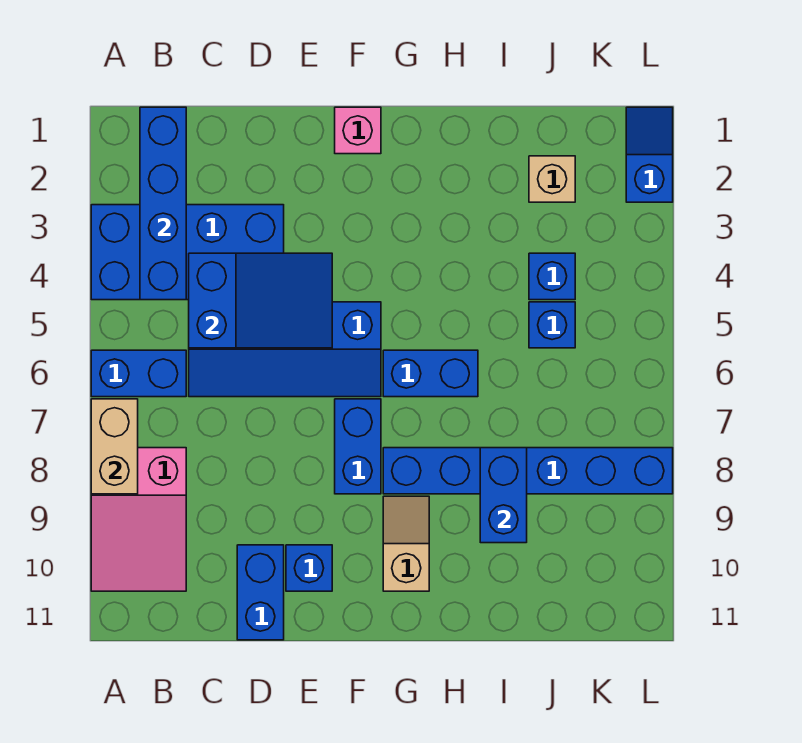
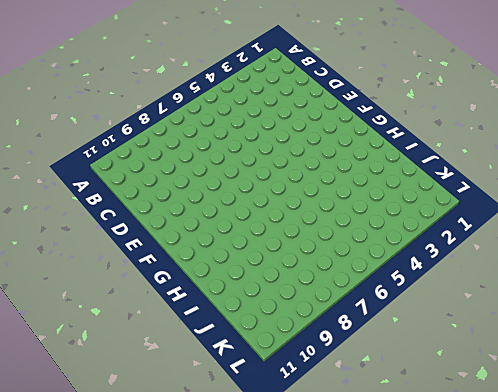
none -> blue 2x4 brick [91,205,284,300]
none -> blue 1x2 brick [91,350,186,397]
none -> pink 2x3 slope [91,448,186,591]

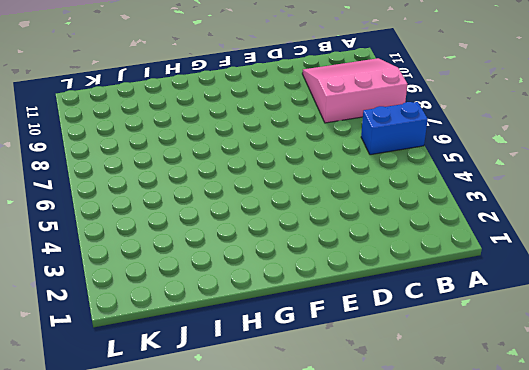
pink 3x3 slope [302,58,407,123] -> pink 2x3 slope [91,448,186,591]
none -> blue 2x4 brick [91,205,284,300]
none -> blue 2x4 slope [189,302,381,397]
none -> blue 1x2 brick [237,545,284,640]

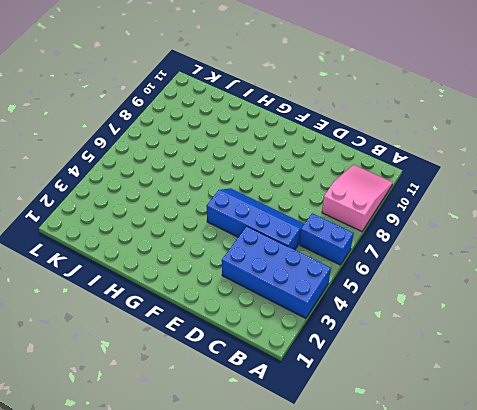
none -> blue 1x2 brick [237,545,284,640]
none -> blue 1x1 brick [286,545,332,591]
none -> pink 1x1 brick [335,107,381,154]

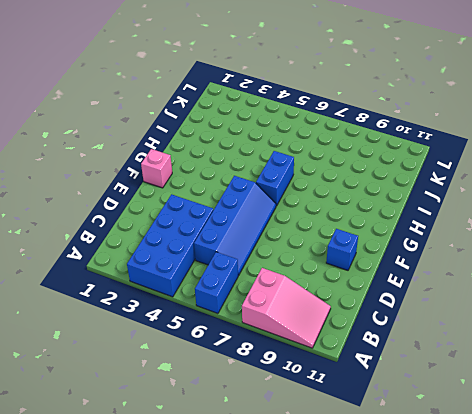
none -> blue 1x2 brick [237,545,284,640]
none -> blue 1x2 brick [335,399,381,494]
none -> blue 1x6 brick [383,448,673,494]

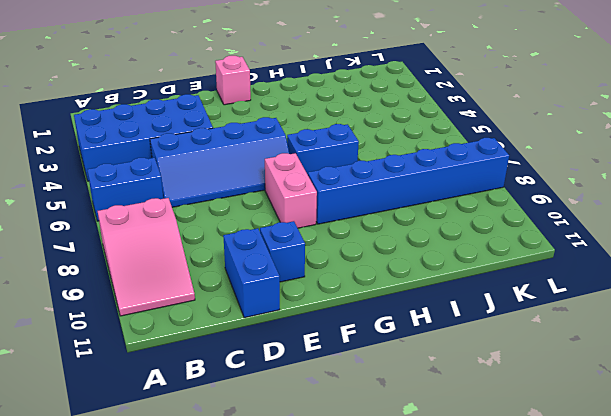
pink 1x2 brick [265,153,317,228] -> blue 1x2 brick [335,399,381,494]
none -> tan 1x2 slope [383,496,429,591]
none -> tan 1x1 brick [529,156,575,202]
none -> blue 1x1 brick [529,253,575,300]

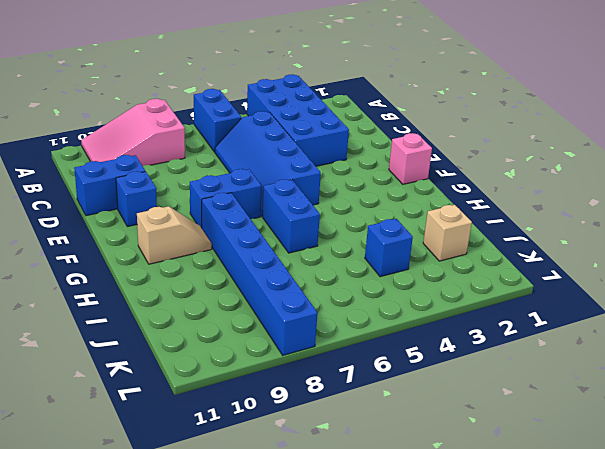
none -> blue 1x1 brick [529,302,575,348]
none -> blue 1x2 slope [626,107,673,202]
none -> tan 1x2 brick [91,399,138,494]

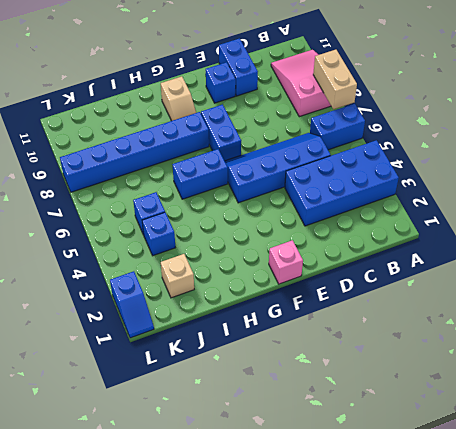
none -> blue 1x4 brick [140,107,186,300]
none -> blue 2x3 slope [189,253,332,348]
none -> blue 1x2 brick [480,448,527,543]

